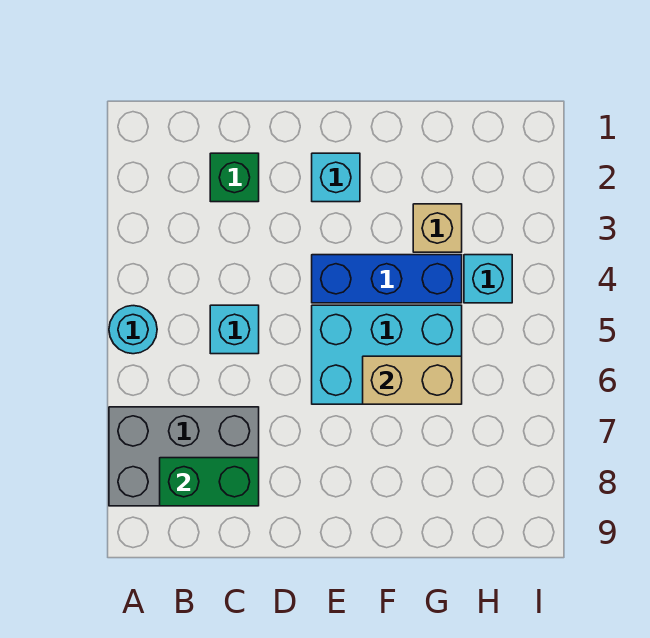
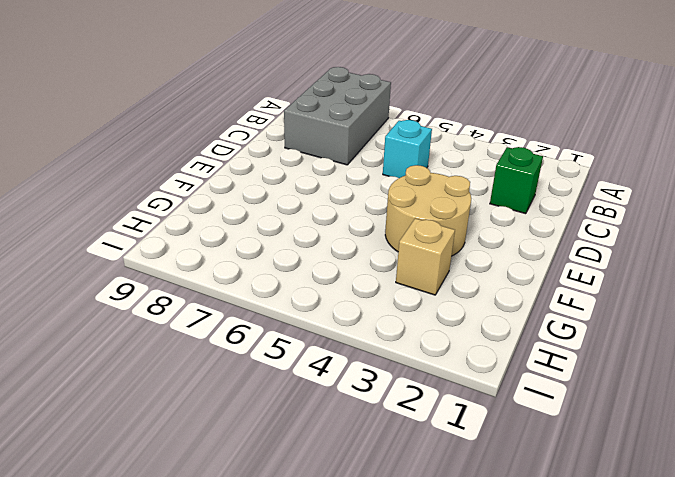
tan 2x2 round brick [385,165,471,256] -> blue 1x3 brick [312,255,462,303]
none -> cyan 1x1 round brick [109,306,157,354]
none -> cyan 1x1 brick [312,153,360,202]

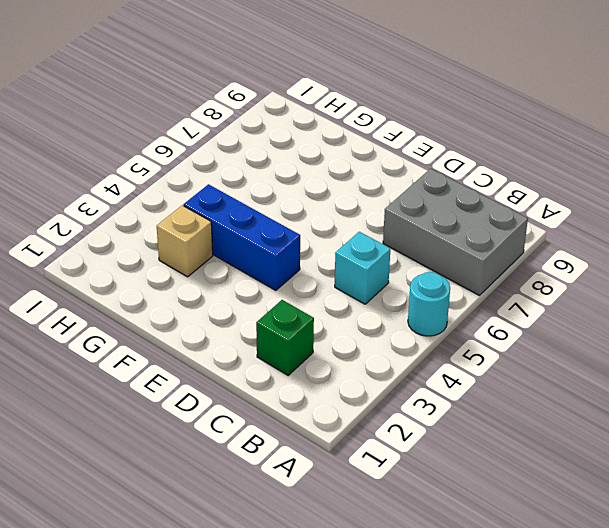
none -> cyan 1x1 brick [312,153,360,202]
none -> cyan 2x3 brick [312,305,462,404]

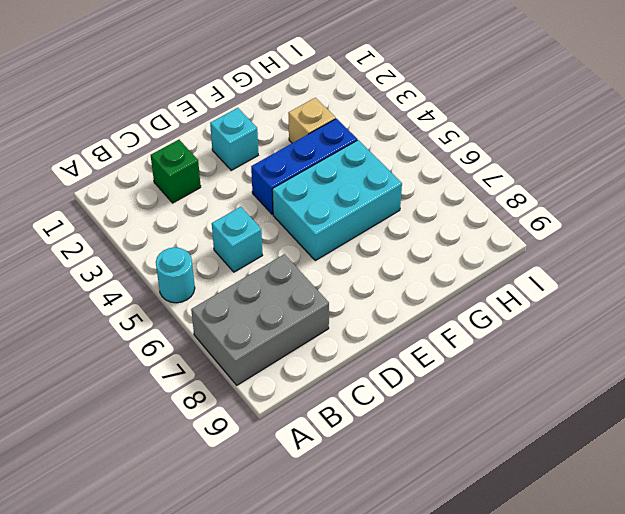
none -> cyan 1x1 brick [464,255,512,303]
none -> green 1x2 brick [160,458,259,506]

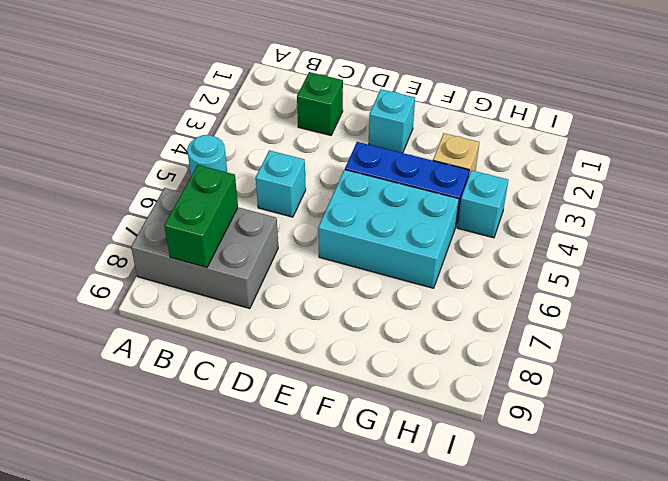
green 1x2 brick [164,165,238,268] -> green 1x2 brick turned to [160,458,259,506]
none -> tan 1x2 brick [363,356,462,404]

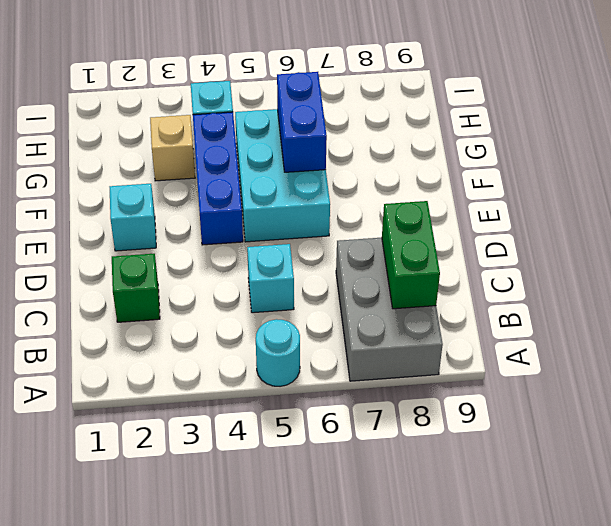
blue 1x2 brick [277,72,327,172] -> tan 1x2 brick [363,356,462,404]

